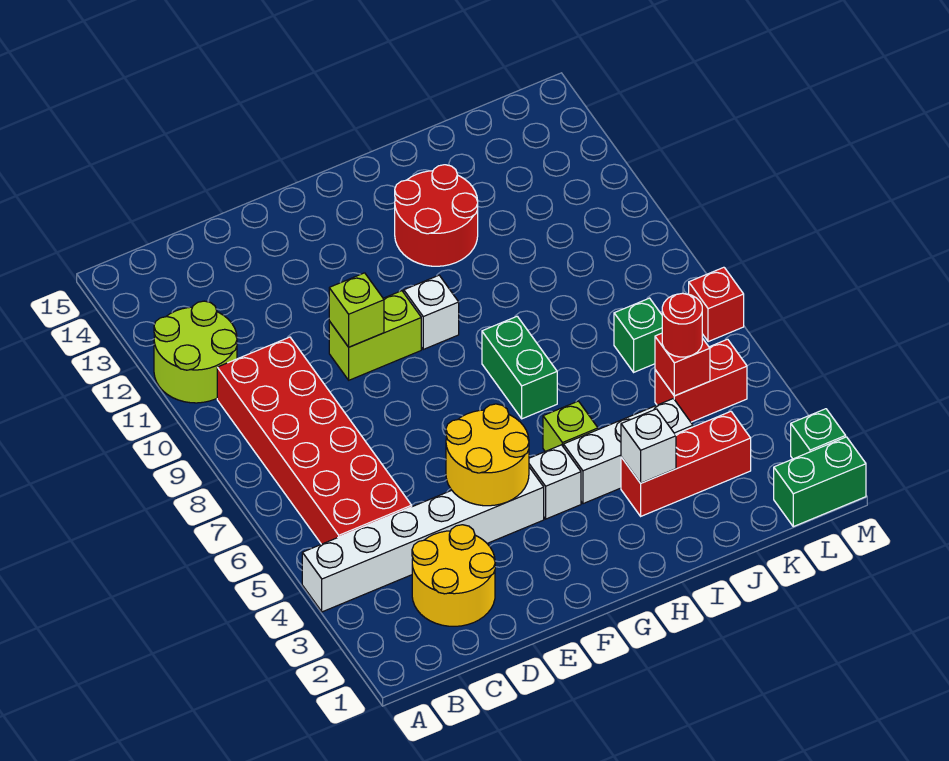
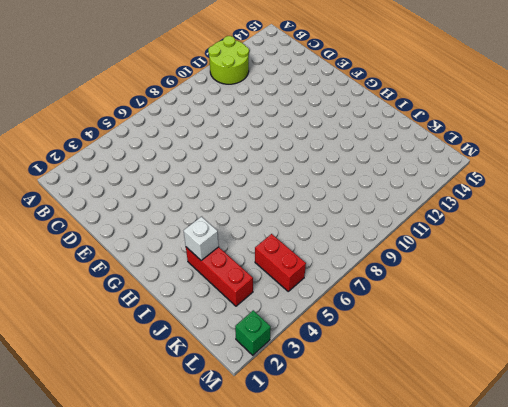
none -> white 1x6 brick [302,467,544,612]
none -> red 2x6 brick [217,337,412,544]
none -> yellow 2x2 round brick [412,525,495,626]

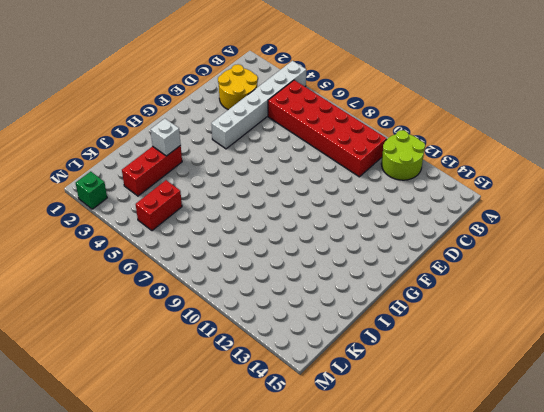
none -> lime 1x2 brick [329,291,421,380]
none -> white 1x1 brick [529,445,581,519]
none -> white 1x1 brick [404,275,459,349]

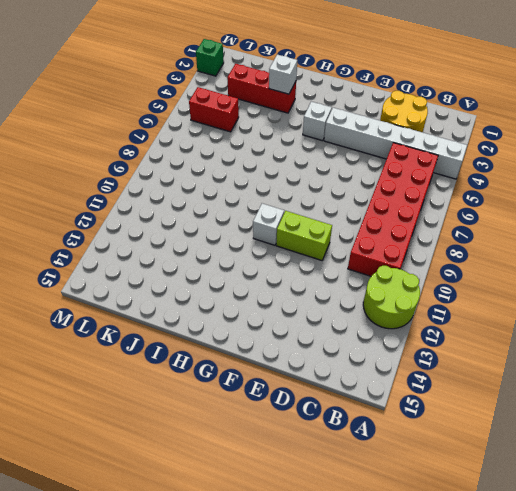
none -> white 1x3 brick [563,399,693,504]
none -> lime 1x1 brick [543,401,598,451]
none -> green 1x2 brick [482,316,557,419]

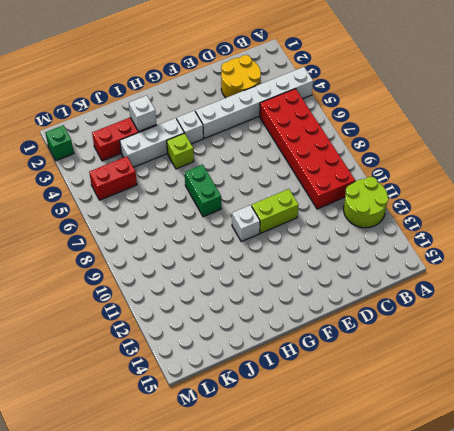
none -> red 2x2 round brick [395,165,478,266]
none -> green 1x1 brick [614,298,662,372]
none -> green 1x2 brick [774,437,866,527]

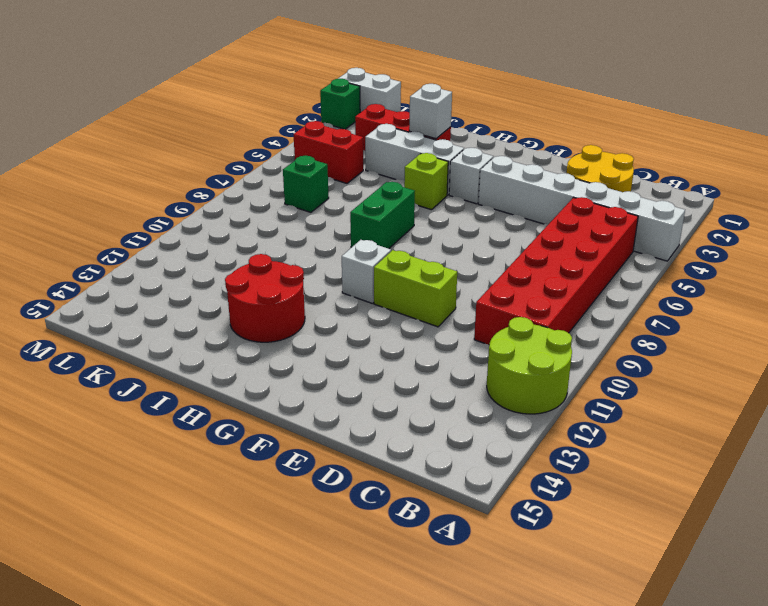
white 1x2 brick [338,68,401,112] -> green 1x2 brick [774,437,866,527]
none -> red 1x1 brick [689,267,744,342]
none -> yellow 2x2 round brick [446,404,529,506]
none -> lime 1x1 brick [329,273,384,347]

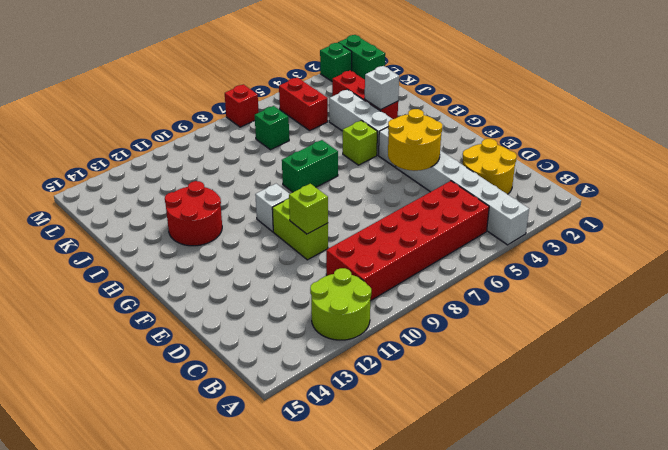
none -> red 1x1 brick [655,333,710,396]
none -> red 1x1 round brick [662,293,702,357]

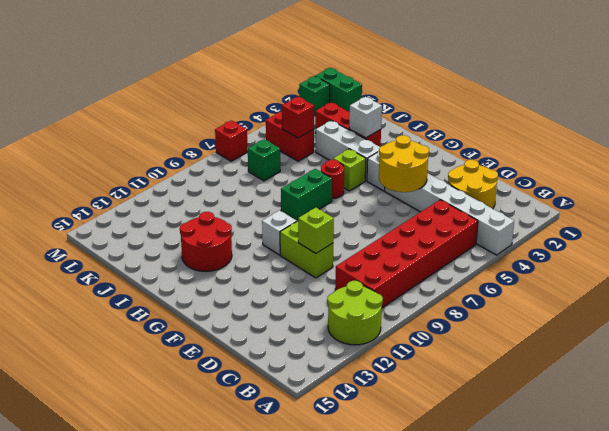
red 1x1 round brick [321,160,344,198] -> red 1x1 round brick moved to [662,293,702,357]

